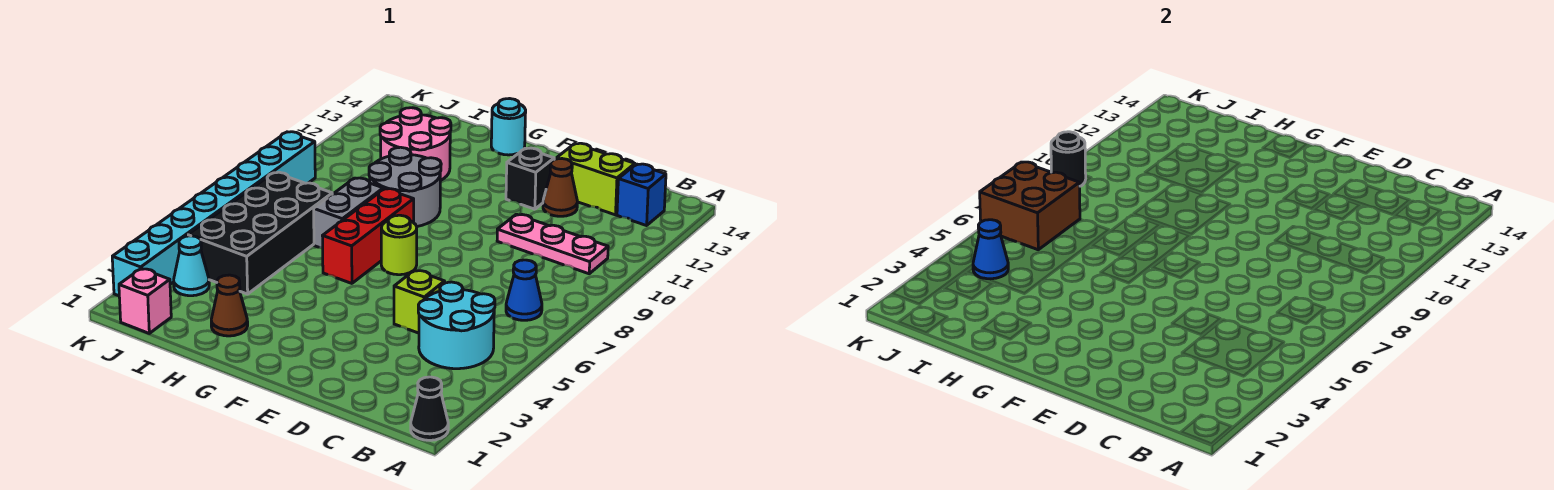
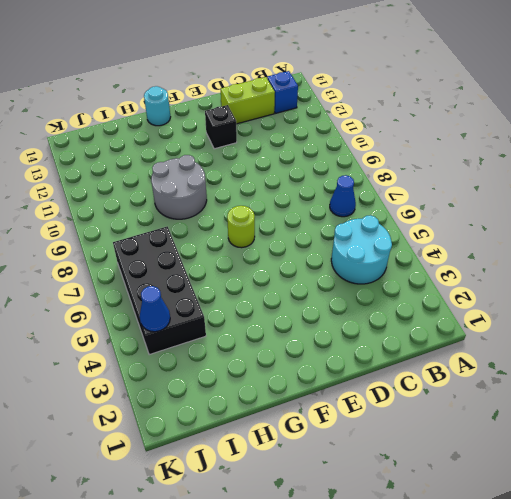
none -> black 1x1 cone [411,377,448,440]
none -> pink 1x3 plate [497,214,608,274]
none -> lime 1x1 brick [394,270,445,333]

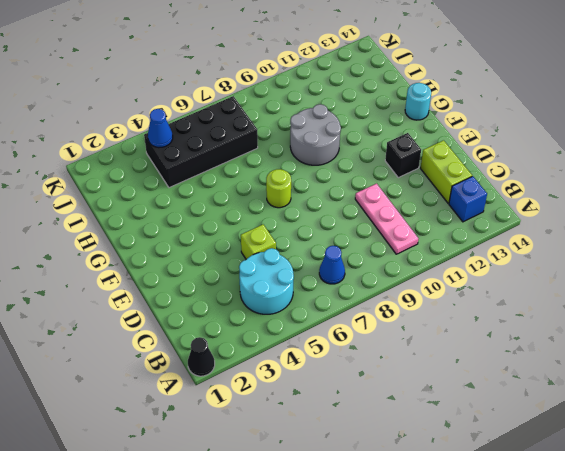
none -> brown 1x1 cone [543,159,577,216]
none -> red 1x3 brick [323,189,414,283]
none -> brown 1x1 cone [211,275,248,336]

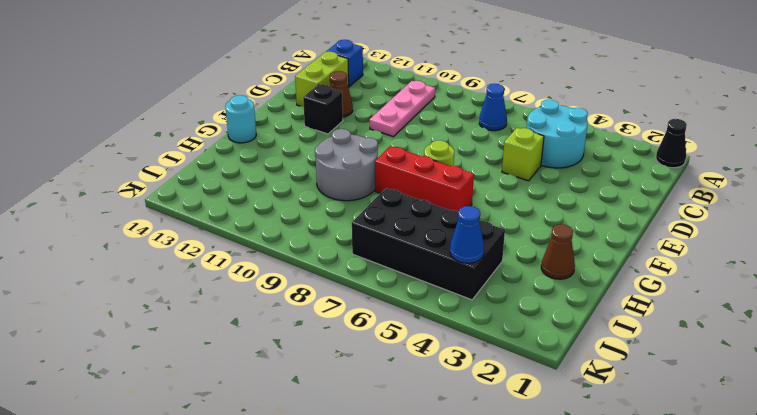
none -> grey 1x2 brick [314,178,383,248]
none -> pink 2x2 round brick [380,108,451,181]
none -> pink 1x1 brick [119,269,171,333]

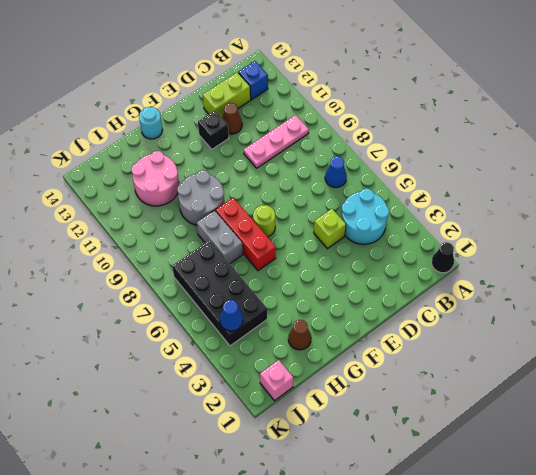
none -> cyan 1x1 cone [174,236,209,296]
none -> cyan 1x8 brick [112,132,315,296]
none -> brown 2x2 brick [980,162,1080,250]

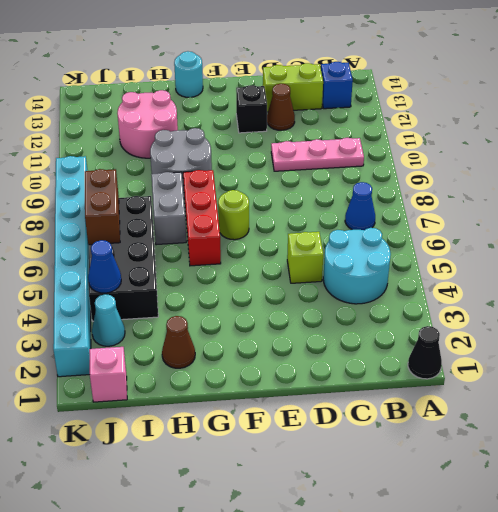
brown 1x2 brick [85,169,120,245] -> brown 2x2 brick [980,162,1080,250]
none -> black 1x1 round brick [1051,132,1086,186]

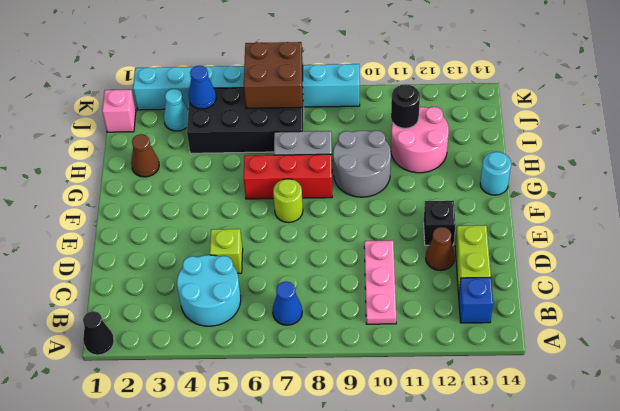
black 1x1 round brick [391,84,420,128] -> black 1x1 round brick moved to [1051,132,1086,186]

